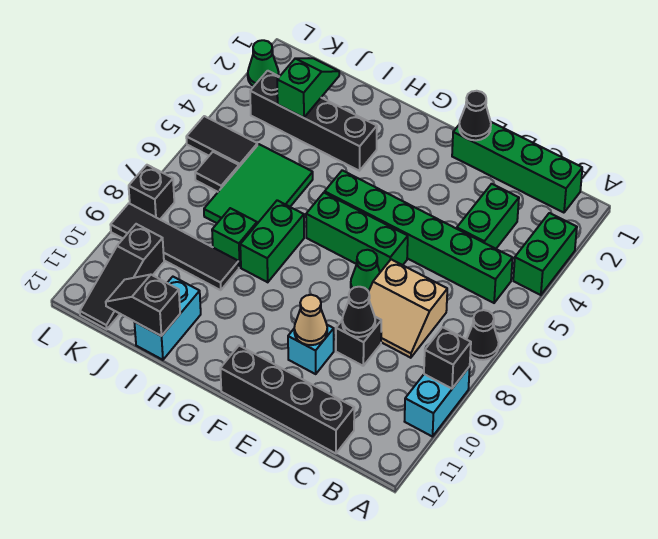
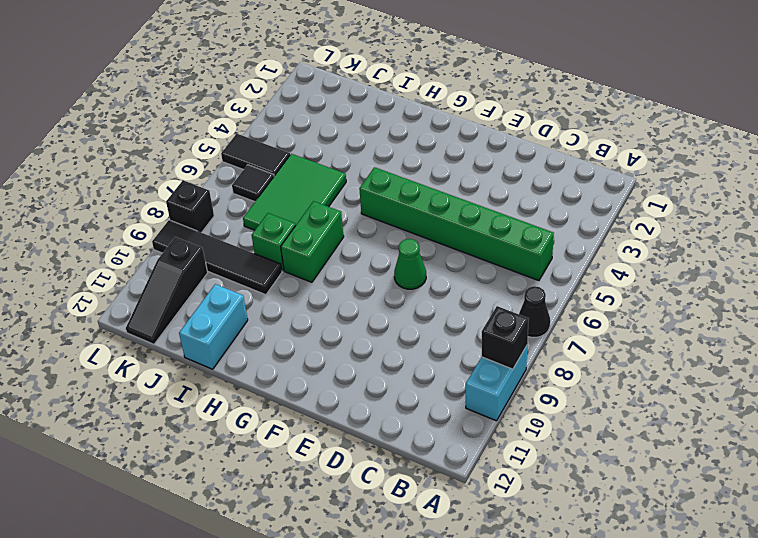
none -> green 1x2 brick [513,213,577,295]
none -> green 1x4 brick [452,122,582,213]
none -> green 1x2 brick [457,184,519,249]

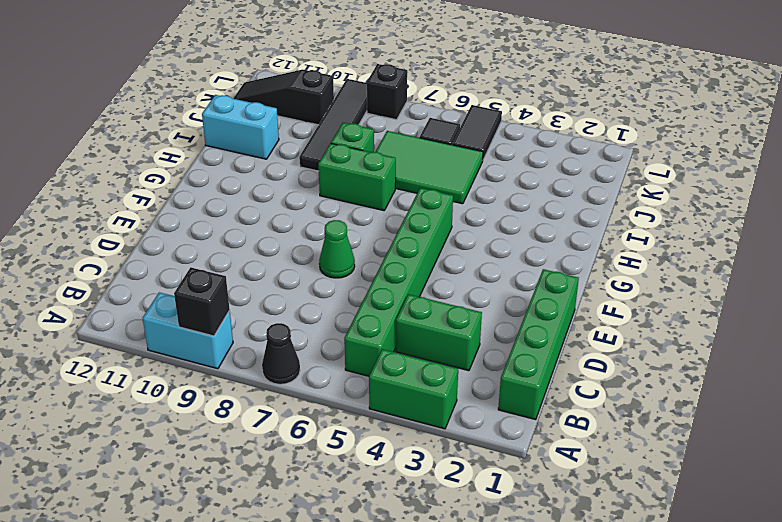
none -> tan 2x2 slope [369,259,447,358]
none -> black 1x4 brick [220,346,354,453]
none -> black 1x1 brick [336,317,381,366]

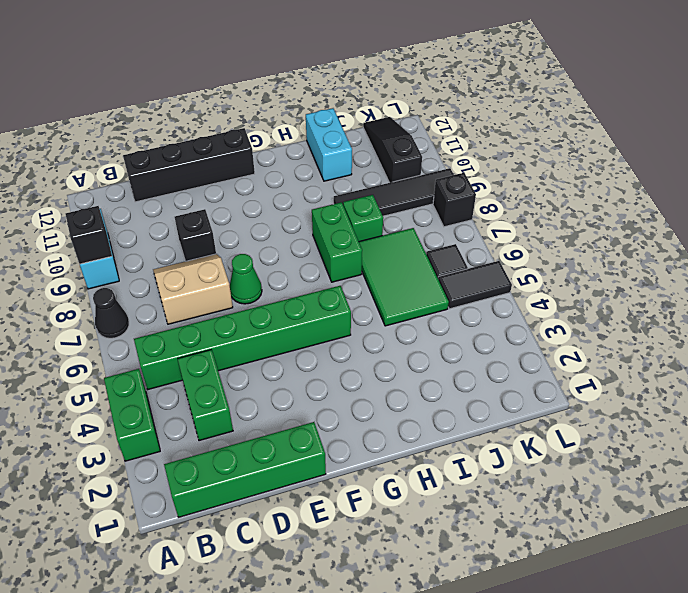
none -> green 1x3 brick [306,193,408,272]
none -> cyan 1x1 brick [288,325,334,374]
none -> black 1x4 brick [250,71,377,171]

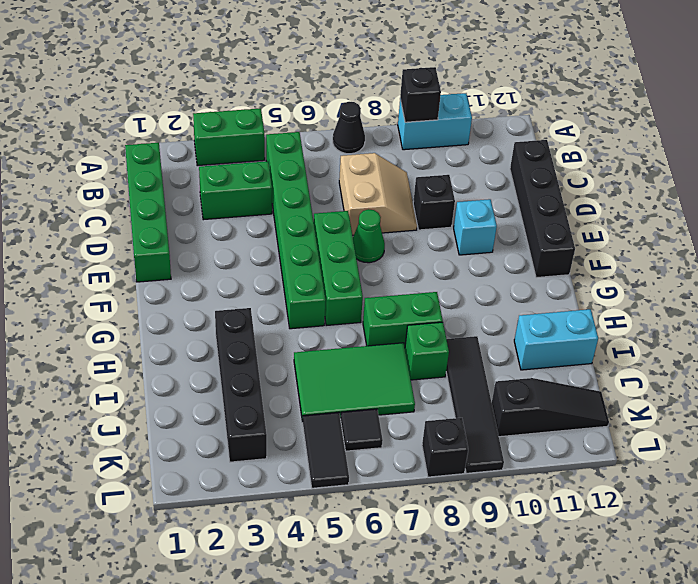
none -> green 1x1 cone [248,40,279,86]
none -> black 1x1 cone [342,287,375,337]
none -> black 1x1 cone [459,91,491,140]

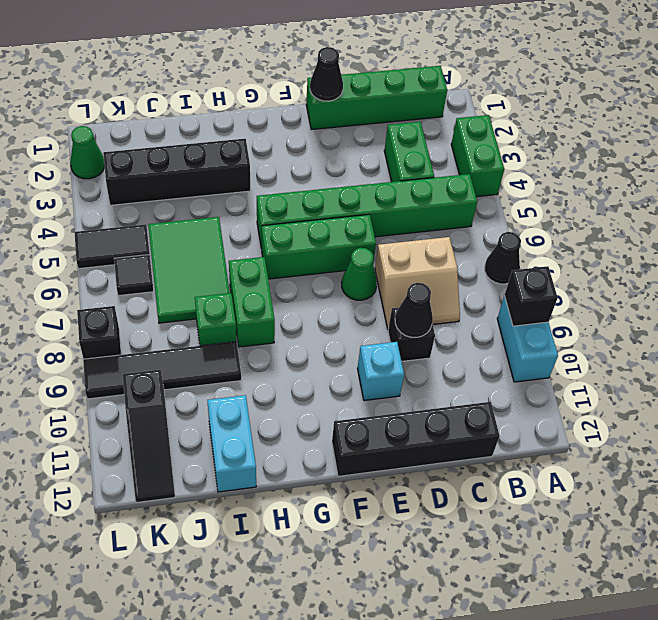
none -> tan 1x1 cone [294,295,327,345]
none -> black 1x2 slope [106,275,180,336]
none -> green 1x2 slope [277,58,339,118]

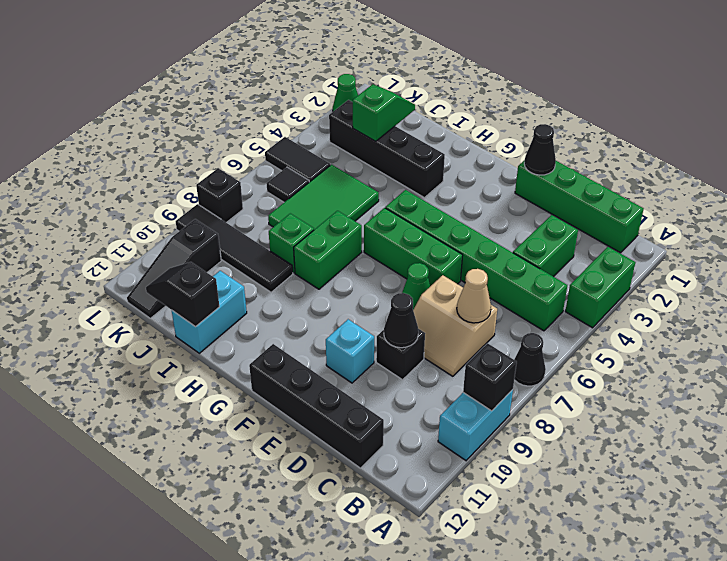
tan 1x1 cone [457,269,491,323] -> tan 1x1 cone moved to [294,295,327,345]

